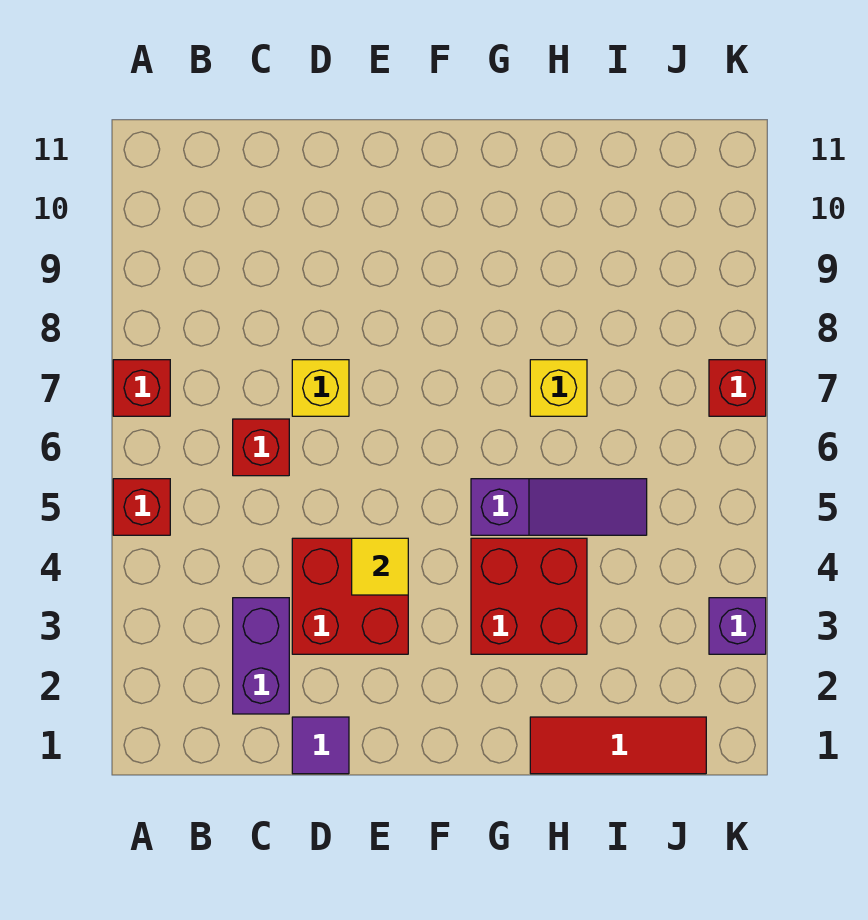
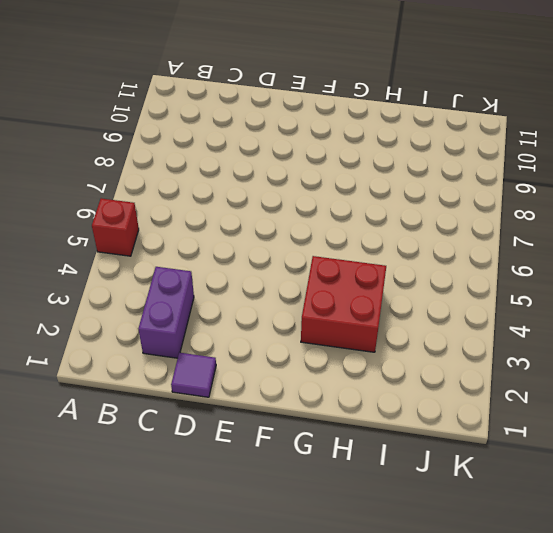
none -> red 1x1 brick [113,360,170,416]
none -> red 1x1 brick [233,419,289,476]
none -> red 2x2 brick [292,538,408,654]

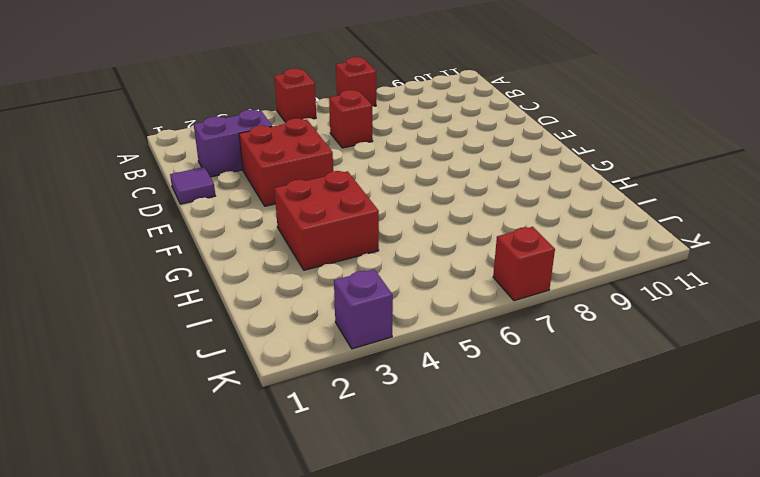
none -> yellow 1x1 brick [292,360,349,416]
none -> purple 1x3 slope [471,479,647,535]
none -> red 1x3 tile [530,717,706,774]

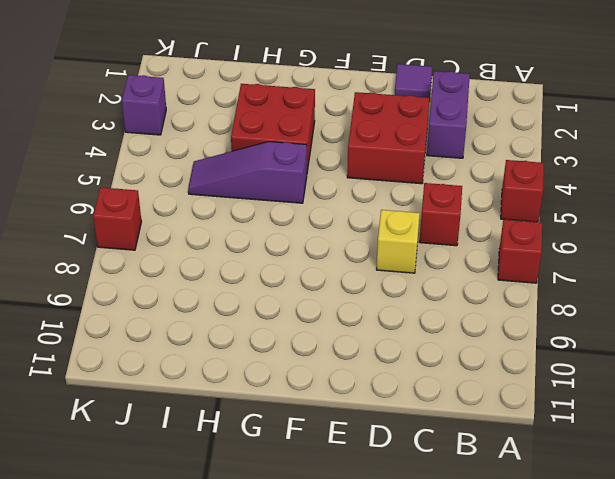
none -> red 1x3 tile [530,717,706,774]
none -> yellow 1x1 brick [530,360,587,416]
none -> yellow 1x1 tile [352,538,408,595]

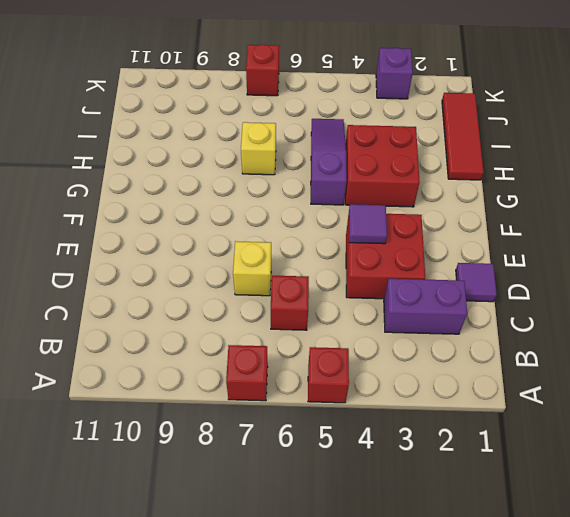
purple 1x1 tile [349,204,387,244] -> yellow 1x1 tile [352,538,408,595]

